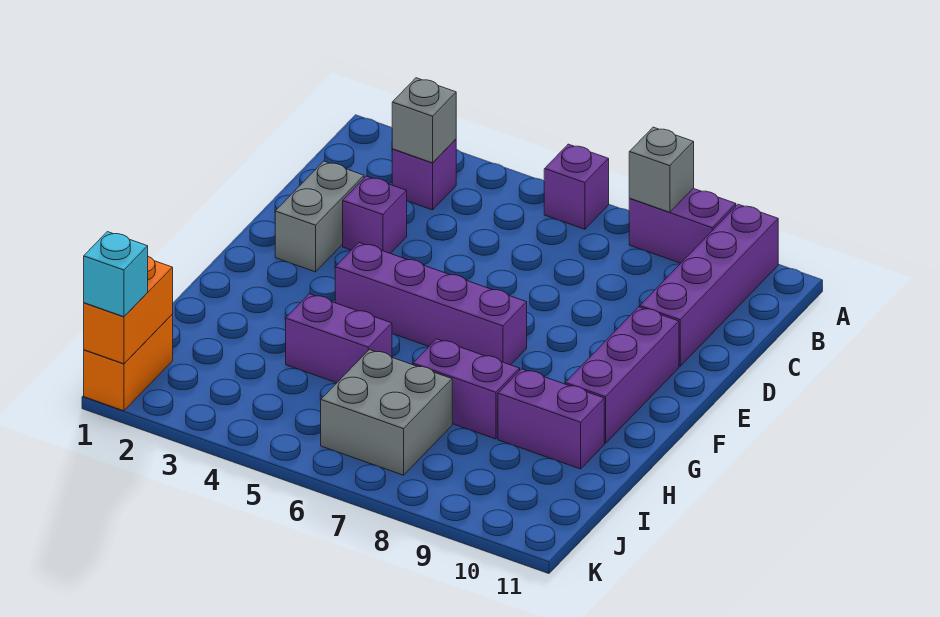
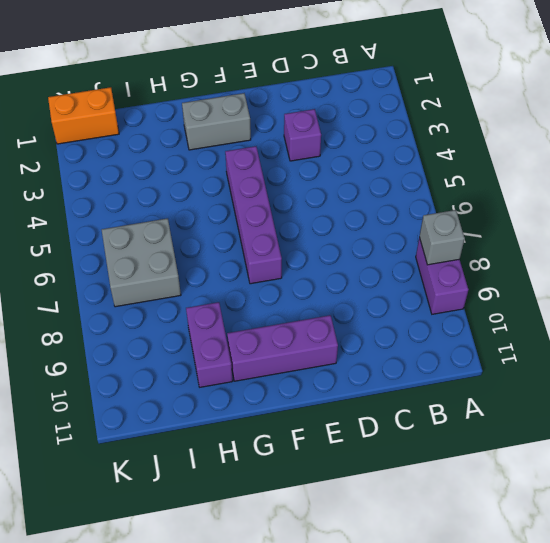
grey 1x2 brick [182,93,251,150] -> grey 1x2 brick moved to [275,161,364,272]
none -> purple 1x1 brick [544,144,609,229]
none -> purple 1x4 brick [640,204,778,366]
none -> purple 1x1 brick [392,139,456,210]

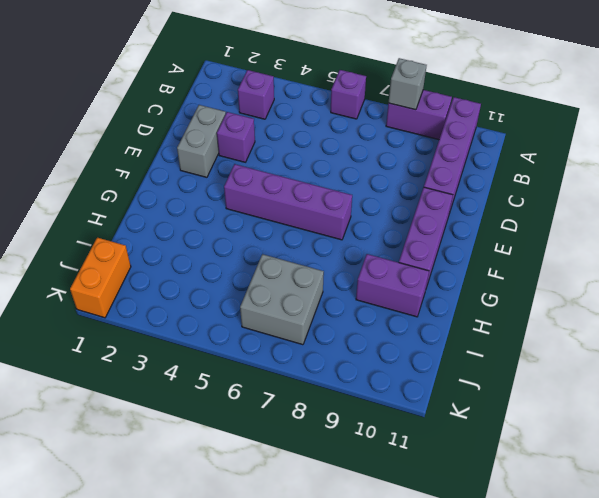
none -> purple 1x2 brick [286,294,392,383]
none -> purple 1x2 brick [413,339,520,439]
none -> grey 1x1 brick [392,78,456,163]

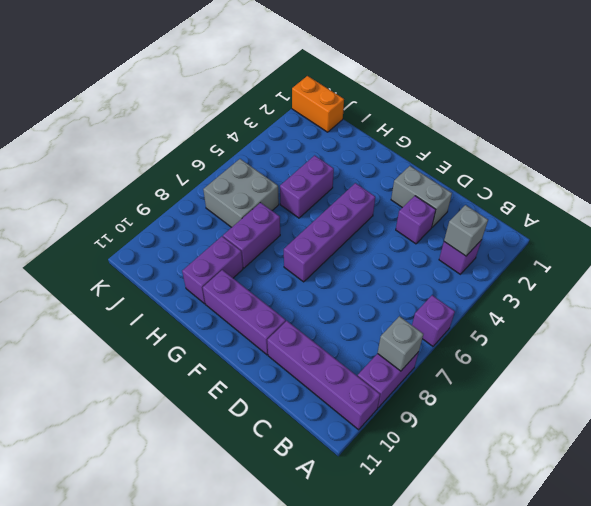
none -> orange 1x2 brick [84,257,173,364]
none -> cyan 1x1 brick [84,232,148,317]

